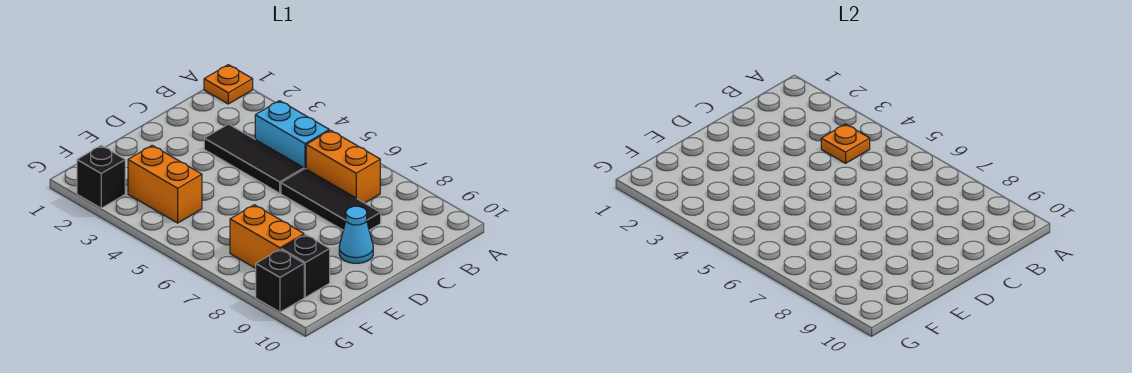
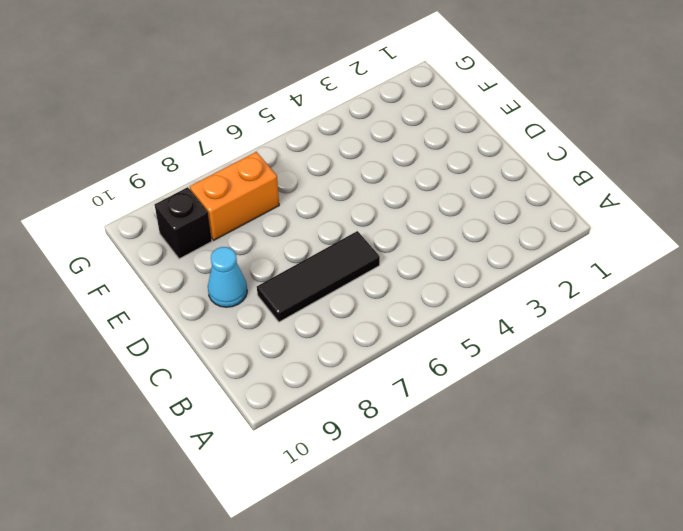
none -> orange 1x1 plate [204,65,253,104]
none -> cyan 1x2 brick [255,101,329,169]
none -> orange 1x2 brick [306,130,380,203]

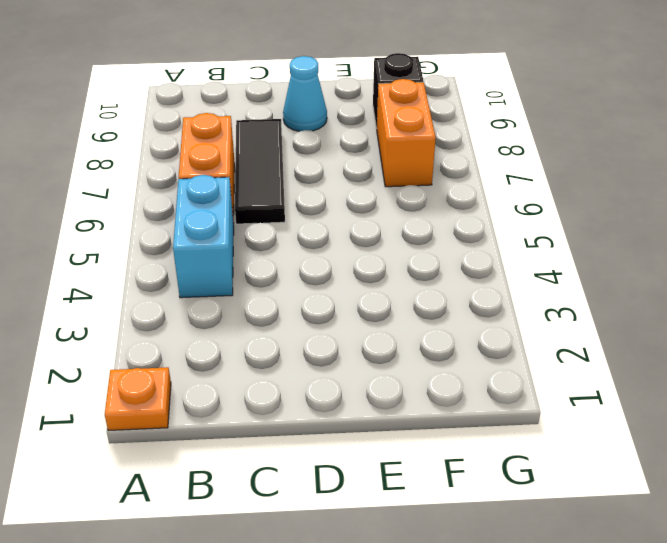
none -> black 1x3 tile [204,124,304,193]
none -> orange 1x2 brick [128,145,202,223]
none -> black 1x1 brick [77,146,125,208]

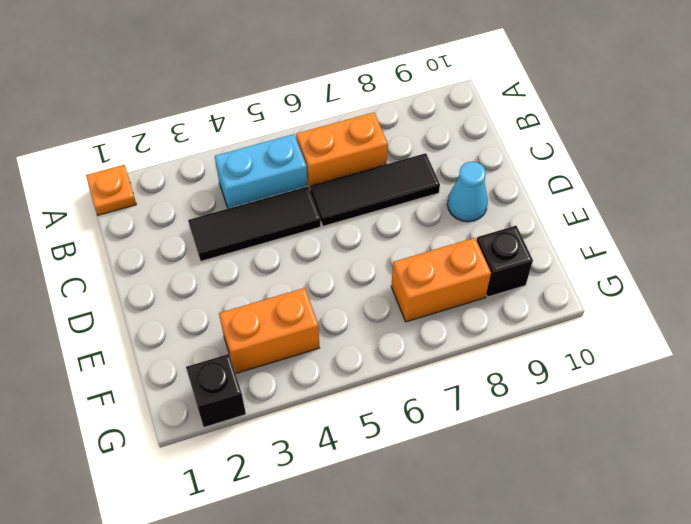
none -> black 1x1 brick [256,250,304,312]
none -> orange 1x1 plate [821,124,870,163]

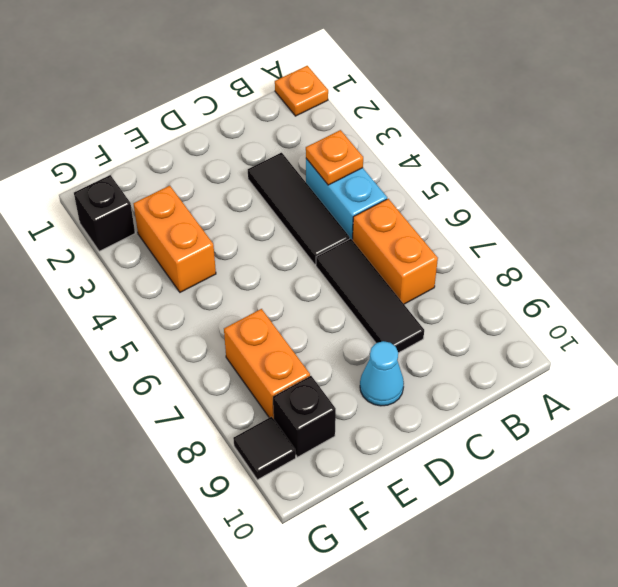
black 1x1 tile [233,417,296,480] -> black 1x1 brick [256,250,304,312]

